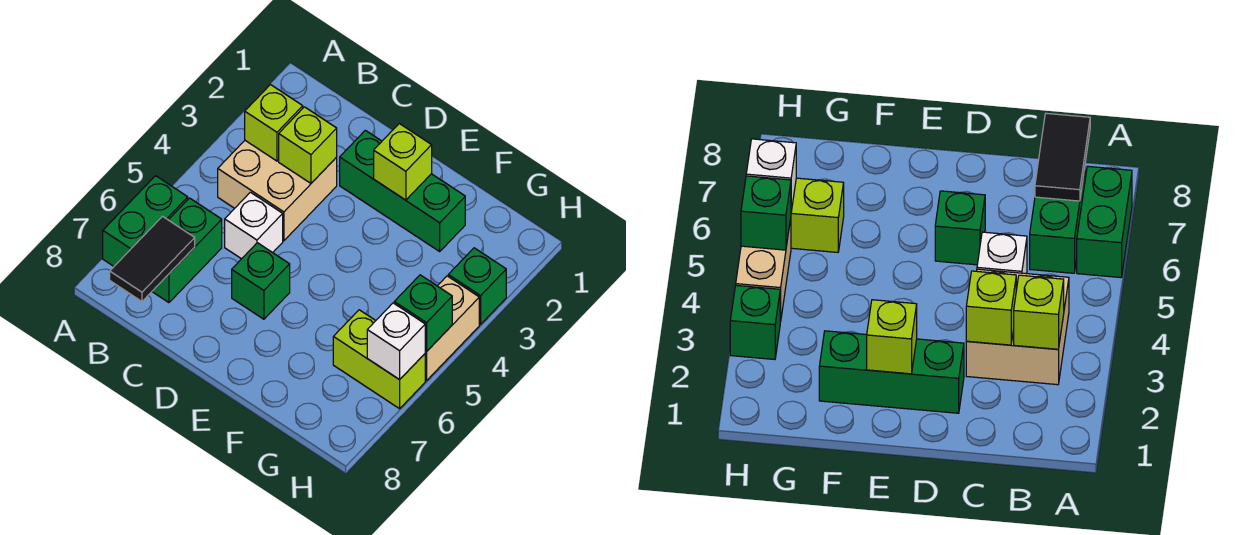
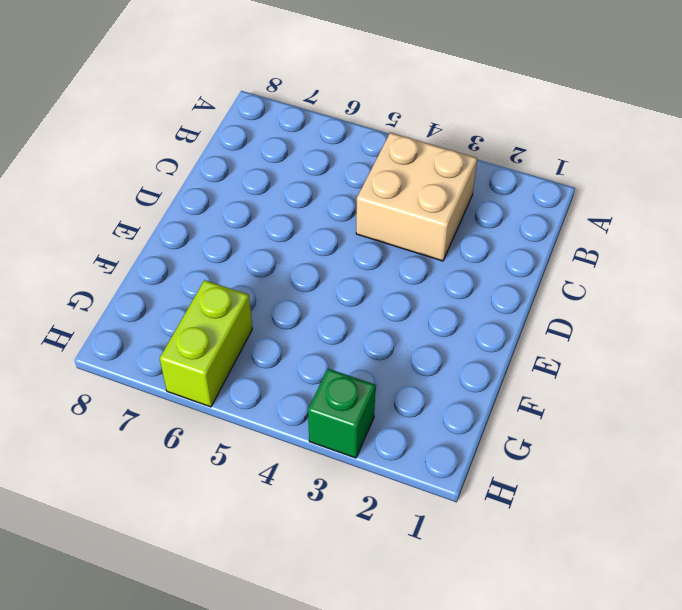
none -> green 1x2 brick [103,176,188,266]
none -> green 1x2 brick [152,198,222,303]
none -> white 1x1 brick [225,192,283,259]

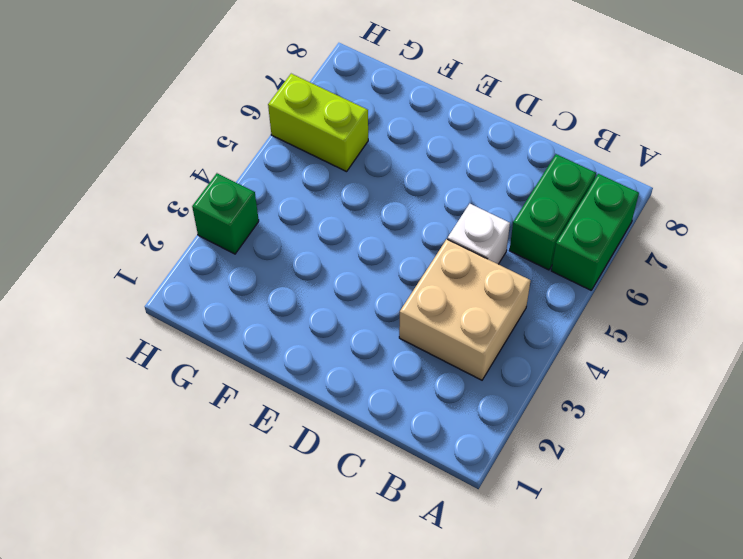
none -> green 1x3 brick [340,130,465,251]
none -> green 1x1 brick [232,243,290,319]
none -> tan 1x2 brick [425,276,479,380]

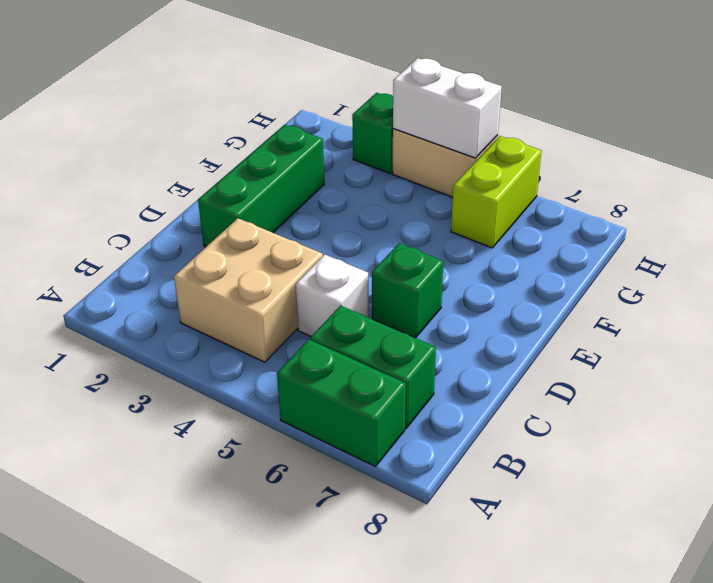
white 1x2 brick [393,58,502,158] -> green 1x1 brick [394,275,452,352]
none -> lime 1x1 brick [245,85,303,161]
none -> black 1x2 tile [110,216,195,301]
none -> lime 1x1 brick [279,107,337,183]

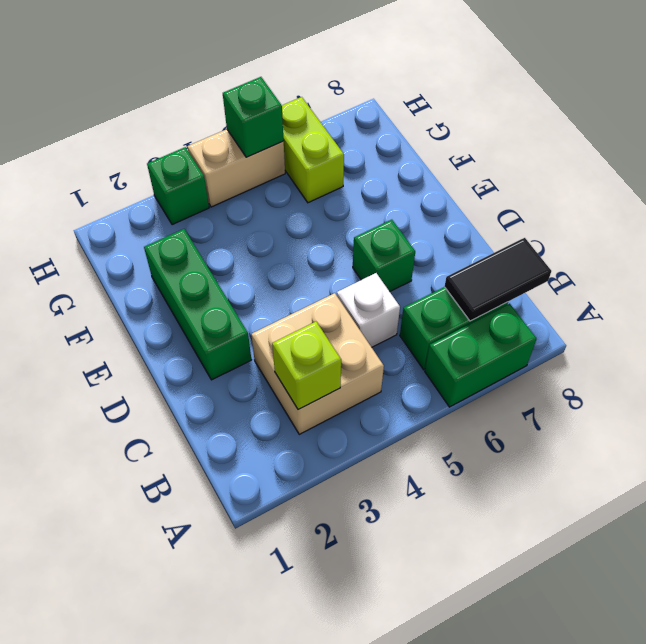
none -> lime 1x1 brick [279,107,337,183]
none -> lime 1x1 brick [374,124,432,200]
none -> white 1x1 brick [367,303,425,380]

